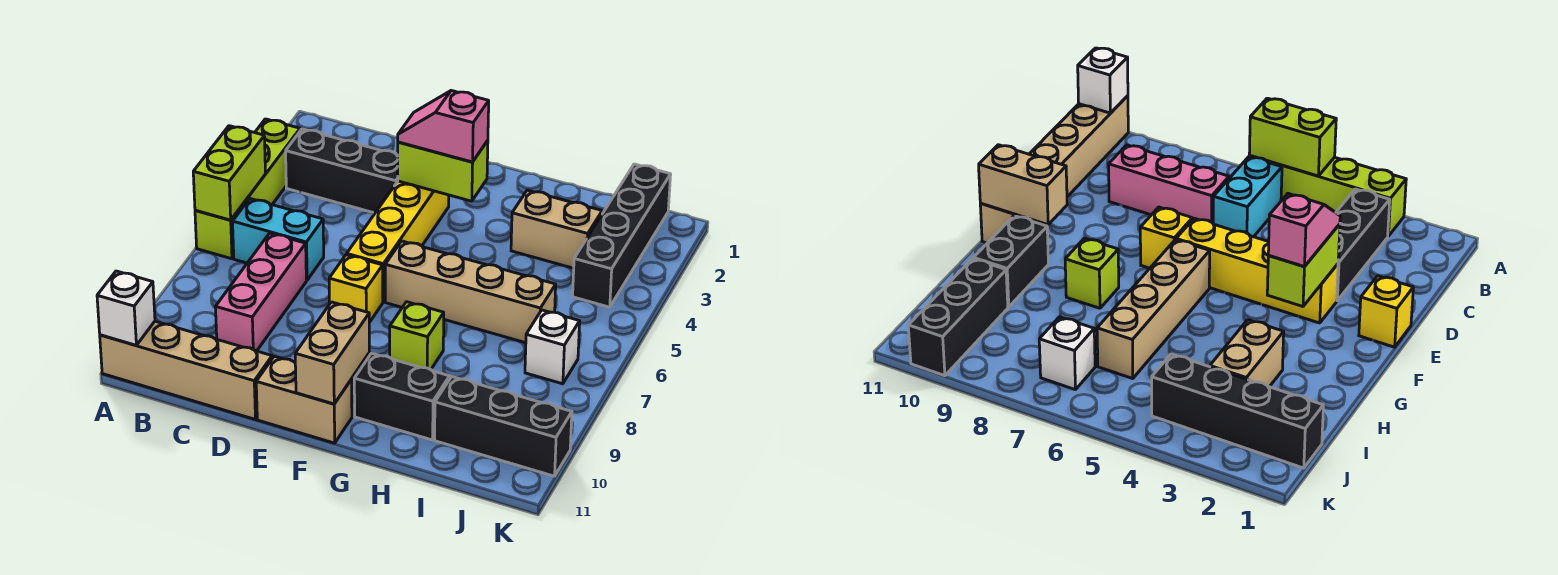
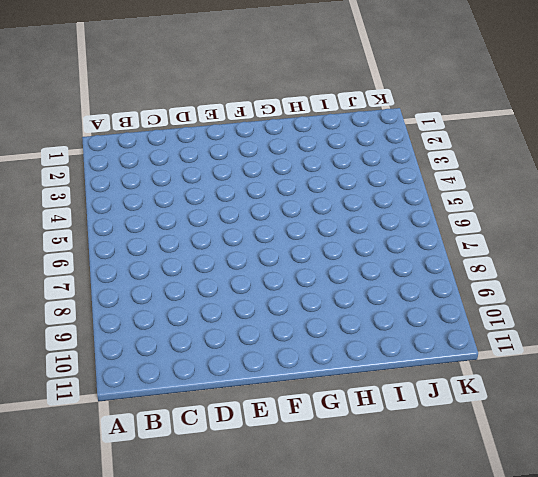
none -> lime 1x4 brick [195,119,300,259]
none -> tan 1x4 brick [100,321,272,419]
none -> black 1x3 brick [286,129,398,213]

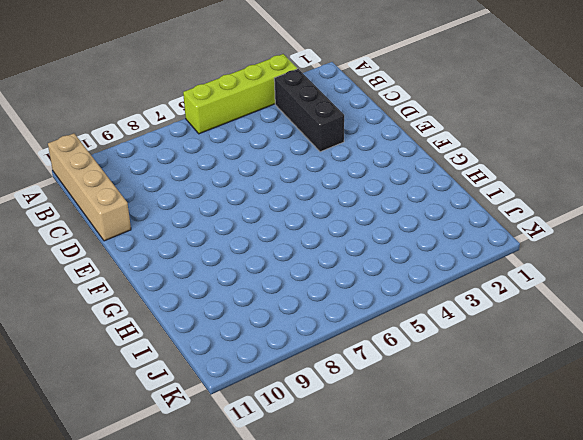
none -> cyan 1x2 brick [233,199,324,280]
none -> pink 1x3 brick [215,233,306,351]
none -> yellow 1x1 brick [1359,276,1413,347]

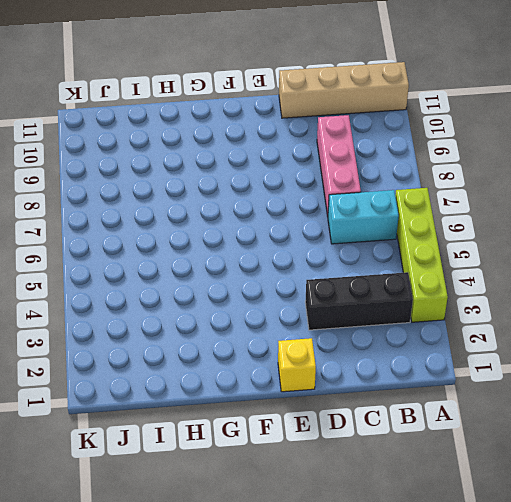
none -> yellow 1x4 brick [347,181,449,302]
none -> yellow 1x1 brick [329,255,383,322]
none -> tan 1x2 brick [256,356,352,443]

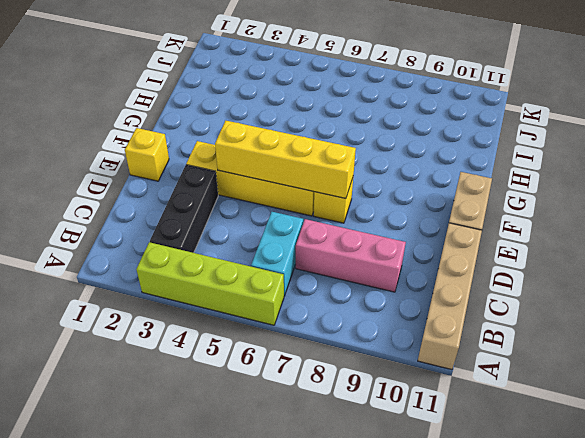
yellow 1x4 brick [215,121,356,199] -> none
none -> tan 1x4 brick [385,241,556,343]
none -> lime 1x1 brick [390,302,444,370]
none -> black 1x2 brick [354,353,450,440]

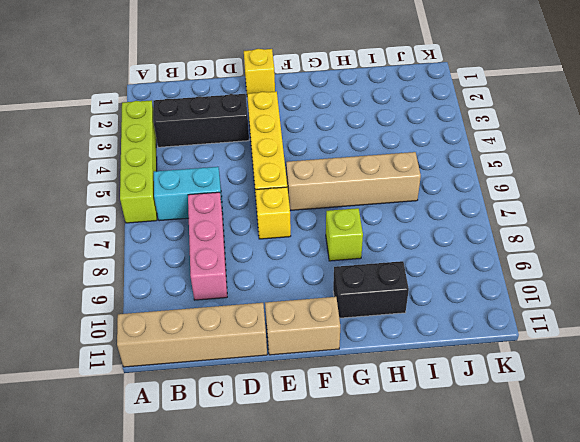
none -> tan 1x2 brick [511,190,602,268]
none -> black 1x3 brick [435,377,572,476]
none -> black 1x4 brick [573,164,671,307]

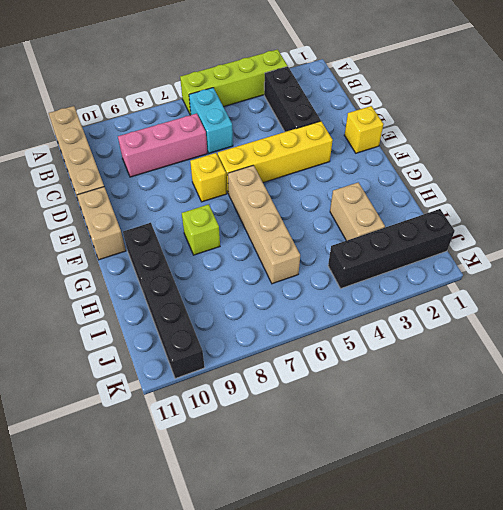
none -> white 1x1 brick [525,310,580,384]
none -> lime 1x2 brick [193,126,265,220]
none -> white 1x1 brick [97,271,155,345]

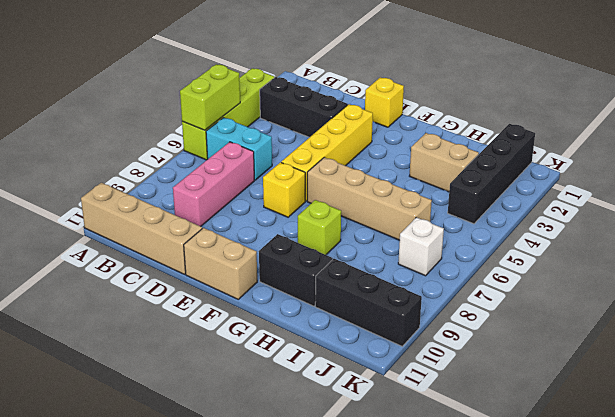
none -> white 1x1 brick [97,271,155,345]
none -> lime 1x2 brick [398,141,488,201]
none -> tan 1x2 brick [295,302,369,404]

